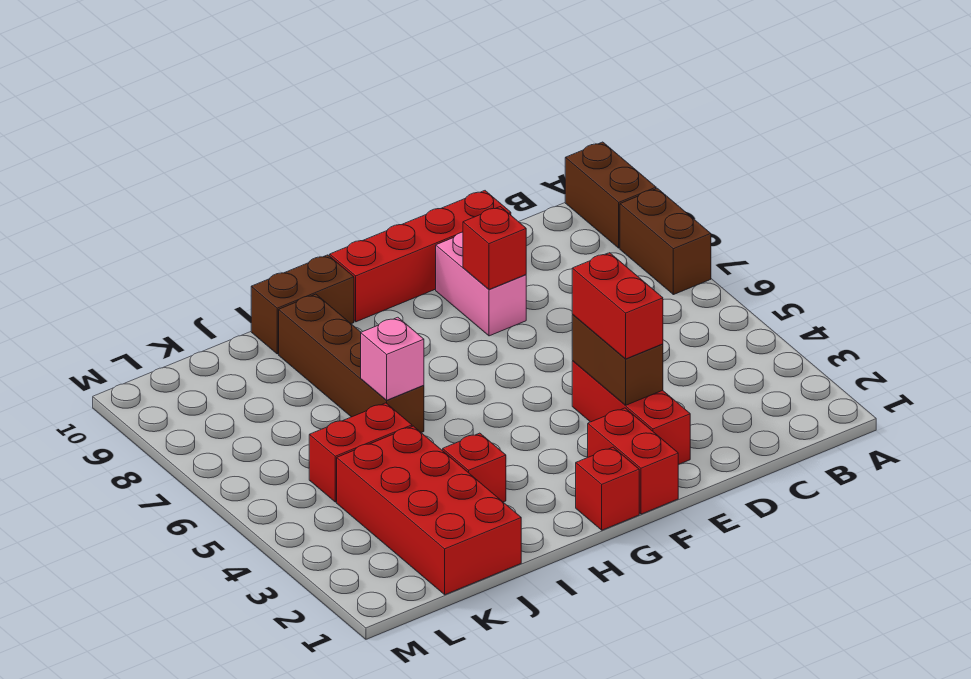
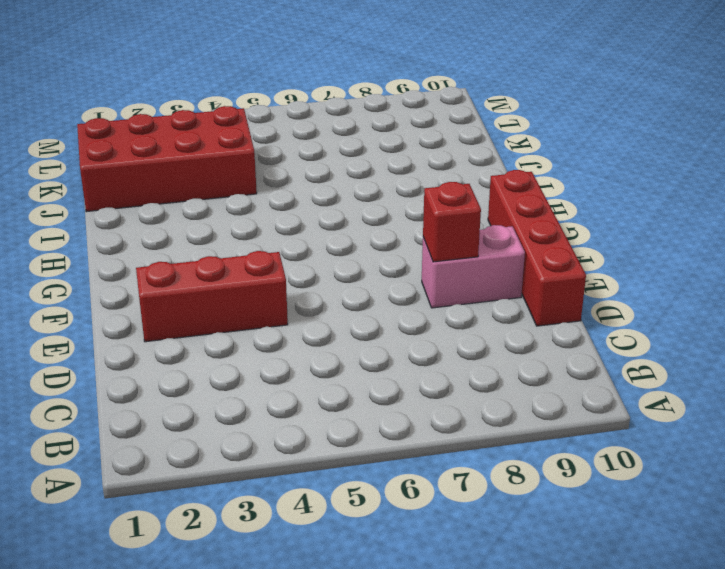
none -> brown 1x2 brick [620,188,711,295]
none -> brown 1x2 brick [565,142,656,248]
none -> red 1x2 brick [588,408,678,514]

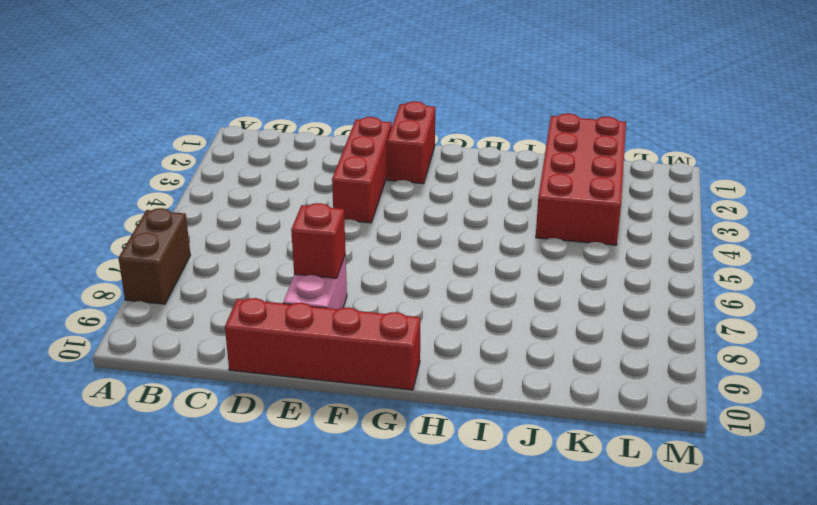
none -> brown 1x2 brick [565,142,656,248]
none -> red 1x1 brick [576,447,639,530]
none -> brown 1x2 brick [251,255,354,354]

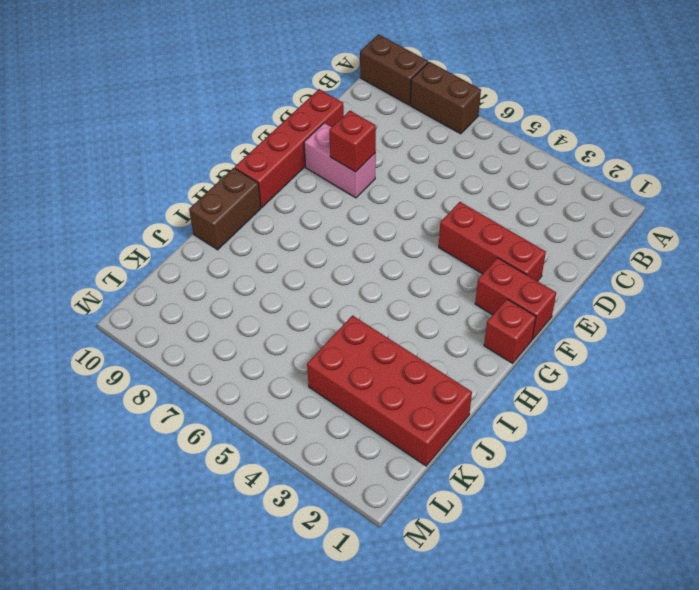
none -> red 1x1 brick [443,433,506,502]
none -> brown 1x4 brick [279,294,424,433]
none -> red 1x2 brick [309,403,412,502]

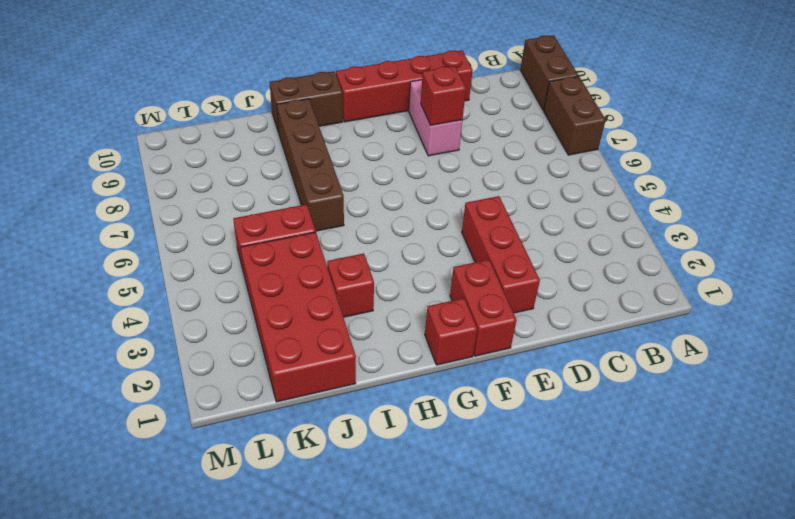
none -> brown 1x2 brick [572,315,663,405]
none -> pink 1x1 brick [361,317,424,400]
none -> red 1x2 brick [572,253,663,359]

